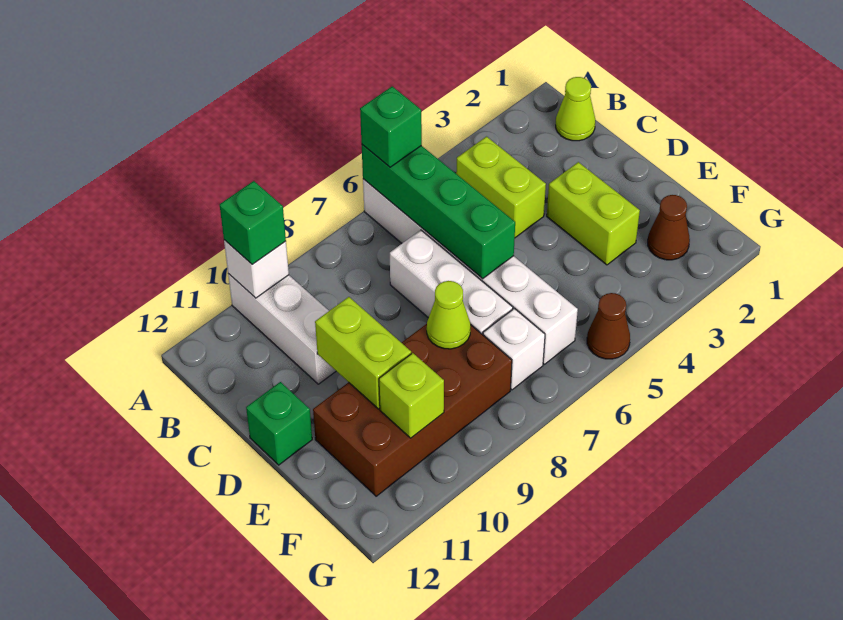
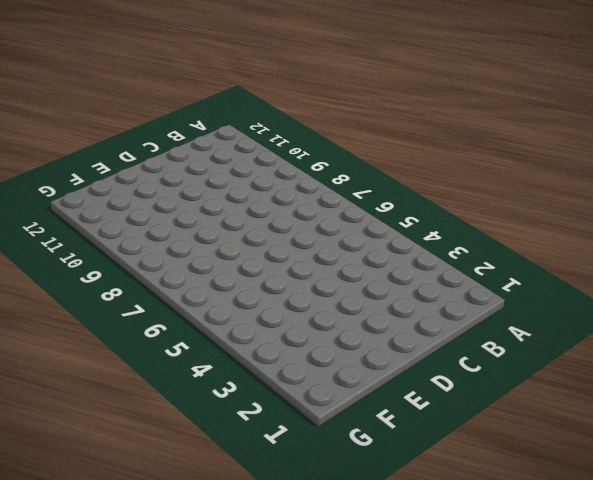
none -> white 1x6 brick [363,179,578,364]
none -> white 1x3 brick [228,274,336,384]
none -> lime 1x1 cone [556,77,595,141]

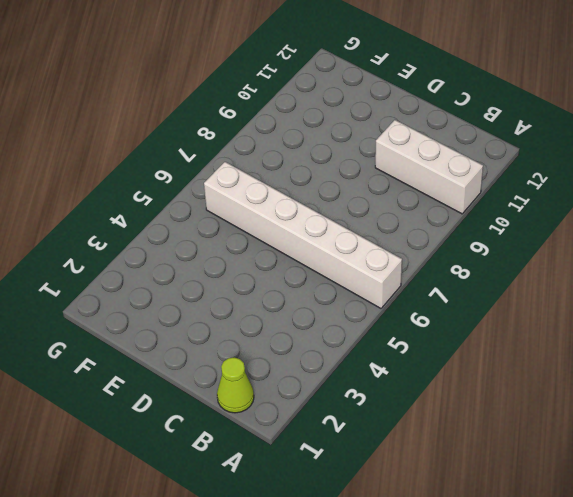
none -> lime 1x2 brick [456,137,546,238]
none -> white 1x3 brick [390,230,513,335]
none -> lime 1x2 brick [547,162,640,265]

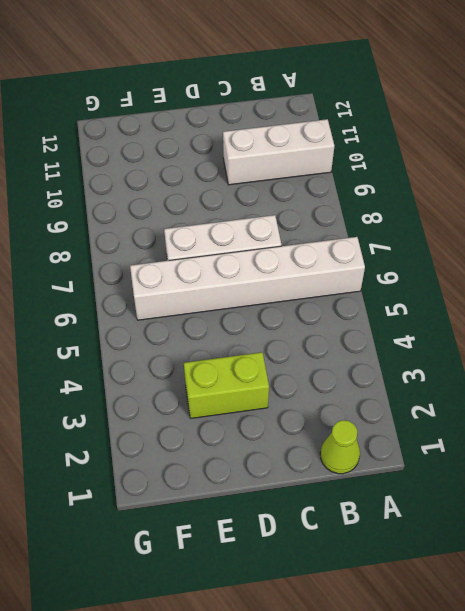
none -> lime 1x2 brick [456,137,546,238]
none -> green 1x1 brick [246,382,312,465]
none -> brown 2x4 brick [313,324,512,496]

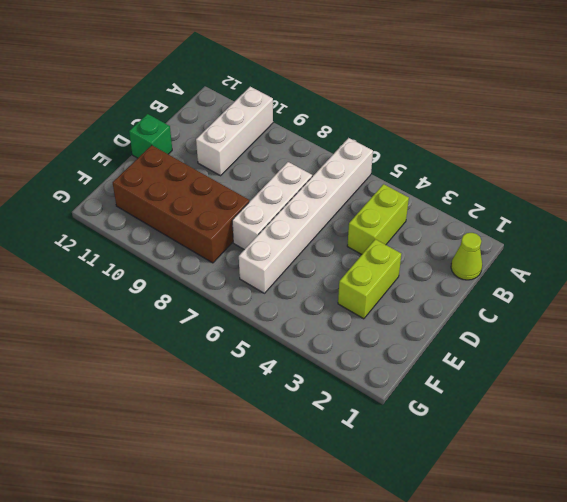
none -> brown 1x1 cone [648,195,690,260]
none -> white 1x1 brick [483,309,545,390]
none -> brown 1x1 cone [587,293,630,359]

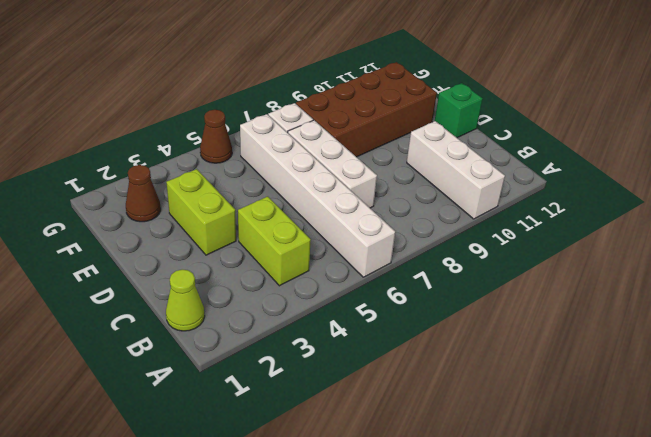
none -> green 1x4 brick [362,145,515,279]
none -> white 1x1 brick [224,240,289,298]
none -> lime 1x2 brick [315,297,411,409]

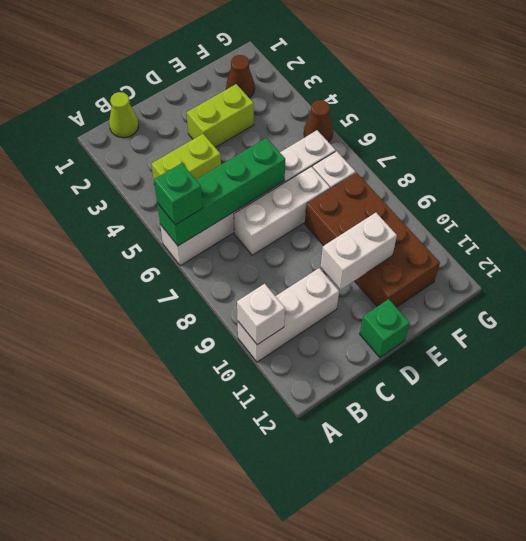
white 1x2 brick [321,213,397,290] -> lime 1x2 brick [315,297,411,409]
none -> lime 1x1 cone [427,281,471,349]
none -> lime 1x1 brick [379,353,444,438]
none -> green 1x1 brick [220,181,286,264]

